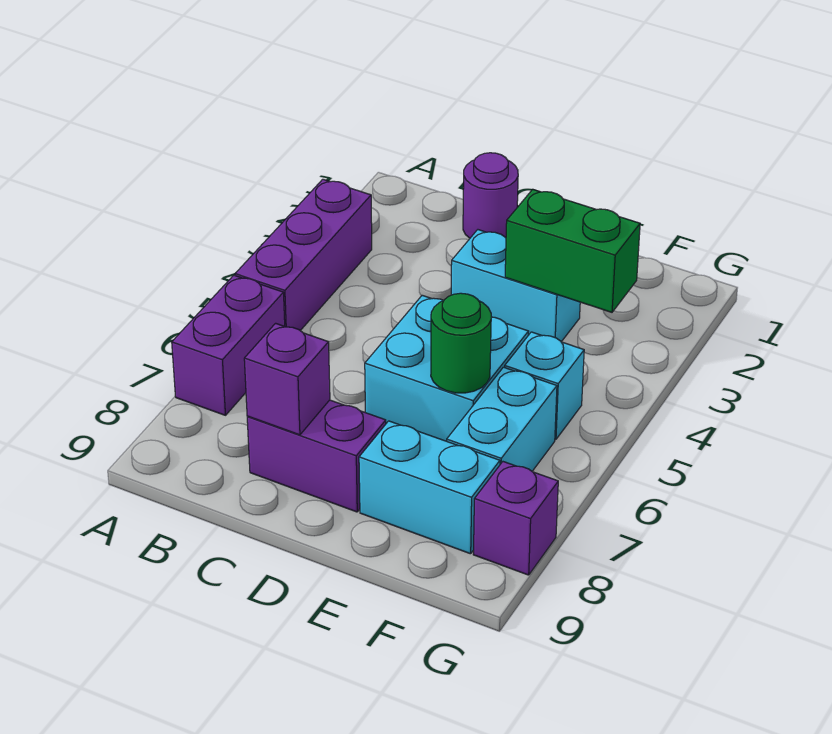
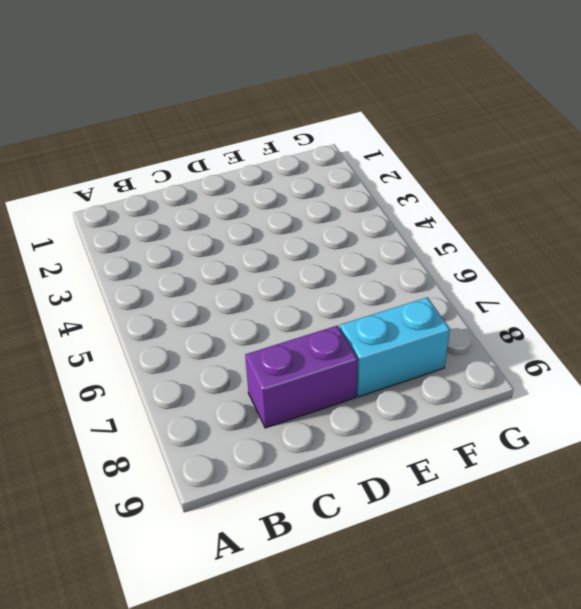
none -> purple 1x3 brick [235,179,372,331]
none -> purple 1x2 brick [172,275,285,415]
none -> purple 1x1 round brick [463,153,518,238]

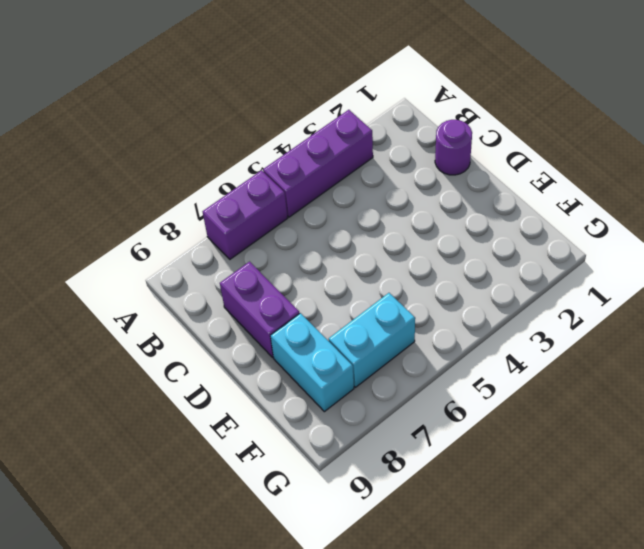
none -> cyan 1x2 brick [451,230,580,342]
none -> cyan 2x2 brick [365,295,529,441]
none -> cyan 1x1 brick [505,332,584,439]

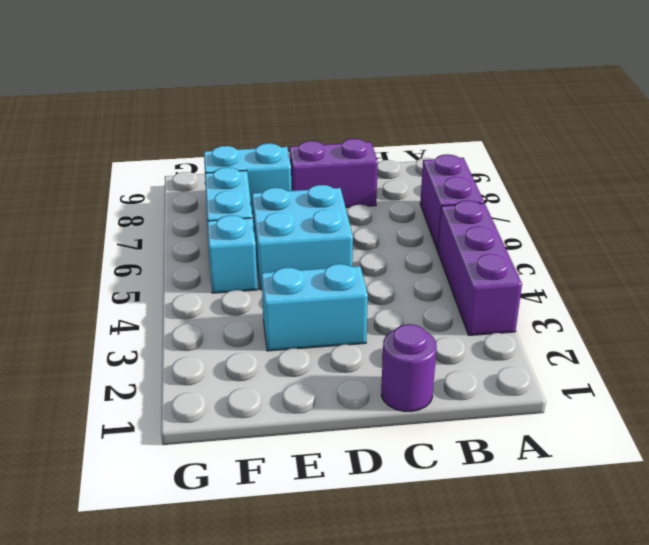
none -> purple 1x1 brick [473,462,558,575]
none -> purple 1x1 brick [244,323,330,435]
none -> green 1x2 brick [505,189,640,312]

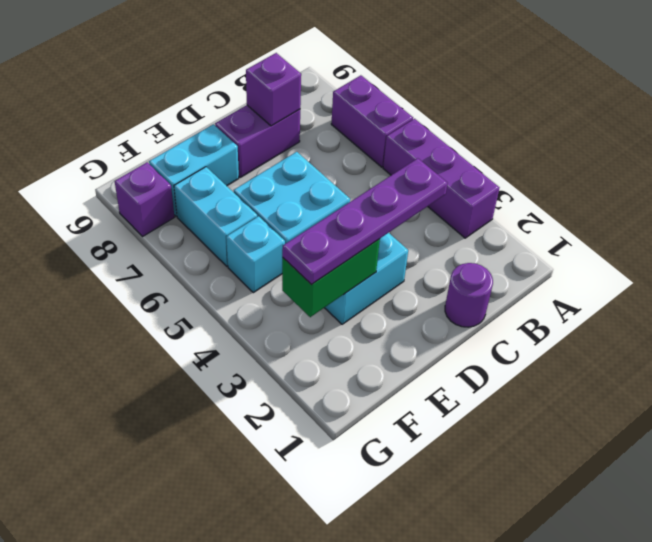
purple 1x4 plate [282,158,448,285] -> none
none -> green 1x1 round brick [431,293,491,393]

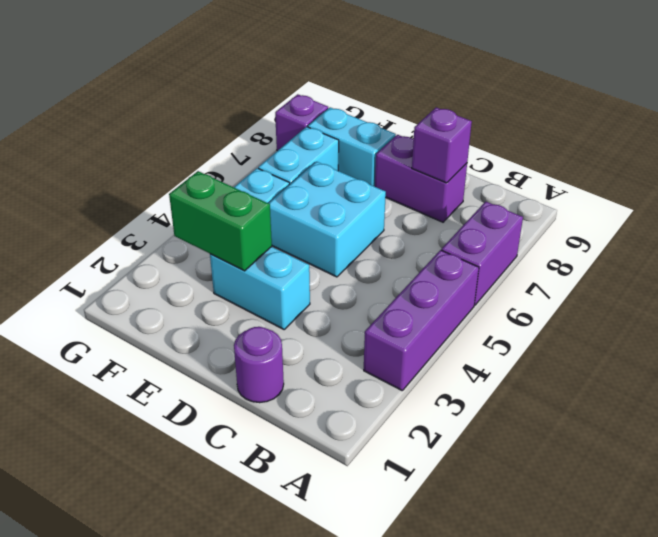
none -> green 1x1 round brick [431,293,491,393]

